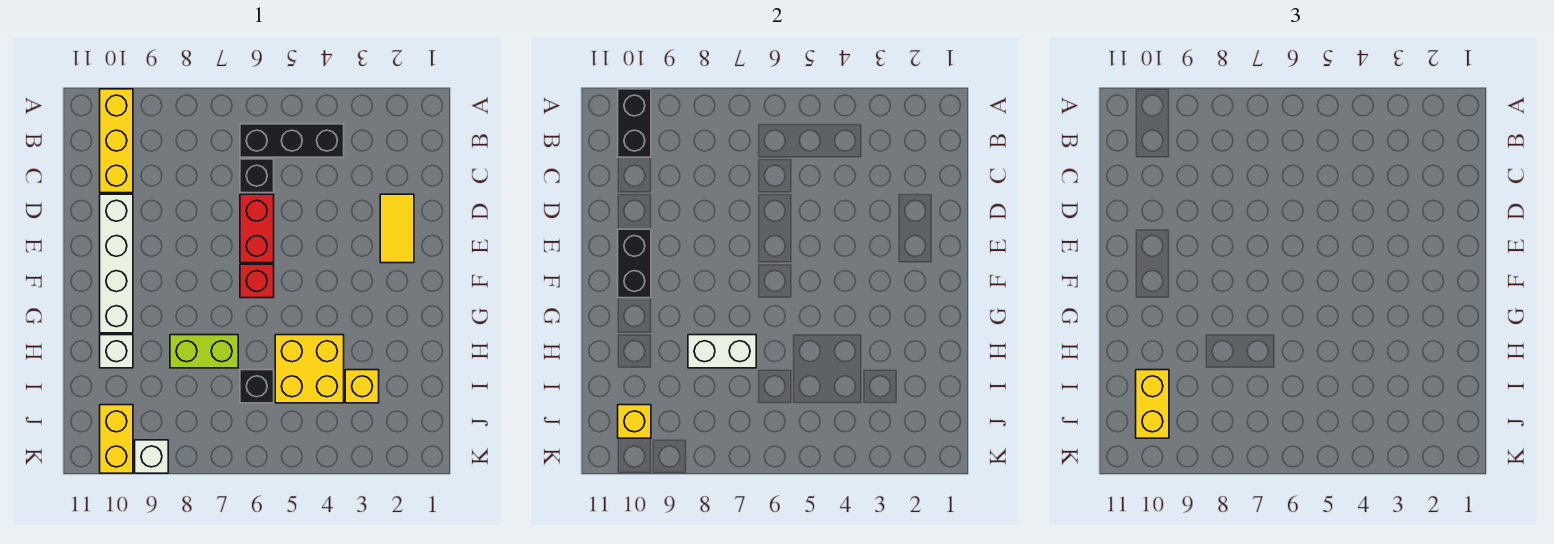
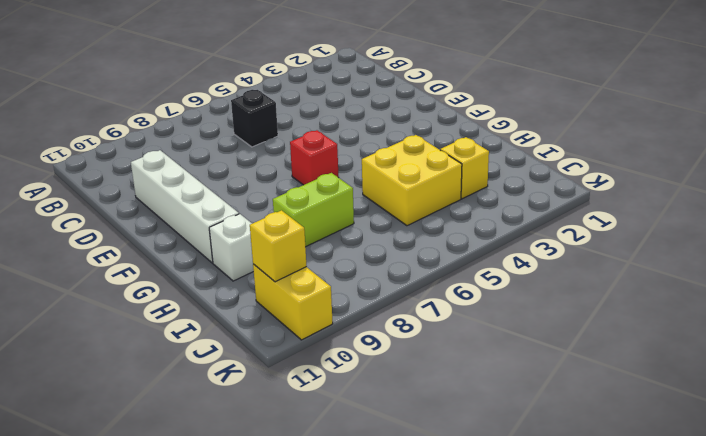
none -> yellow 1x3 brick [100,89,133,193]
none -> black 1x3 brick [240,124,344,157]
none -> yellow 1x2 tile [380,194,414,263]

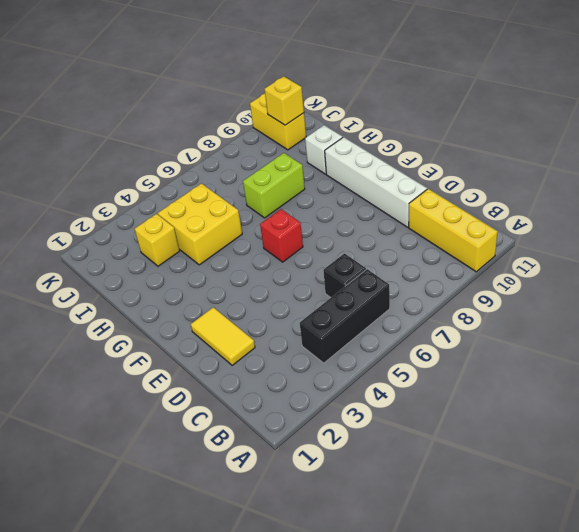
none -> red 1x2 brick [240,194,274,263]
none -> black 1x1 brick [240,370,274,403]
none -> white 1x1 brick [135,440,168,473]

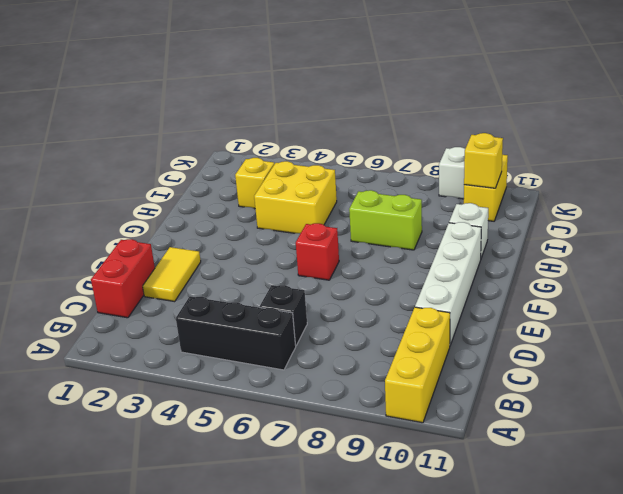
red 1x2 brick [91,239,155,318] -> red 1x2 brick moved to [240,194,274,263]
none -> black 1x1 brick [240,370,274,403]
none -> black 1x2 brick [618,89,651,157]
none -> black 1x2 brick [618,229,651,298]

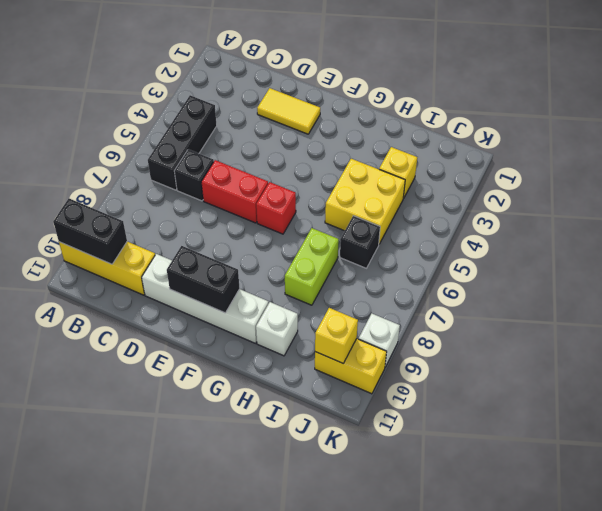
none -> white 1x2 brick [688,335,756,368]
none -> yellow 1x2 brick [1136,370,1169,438]

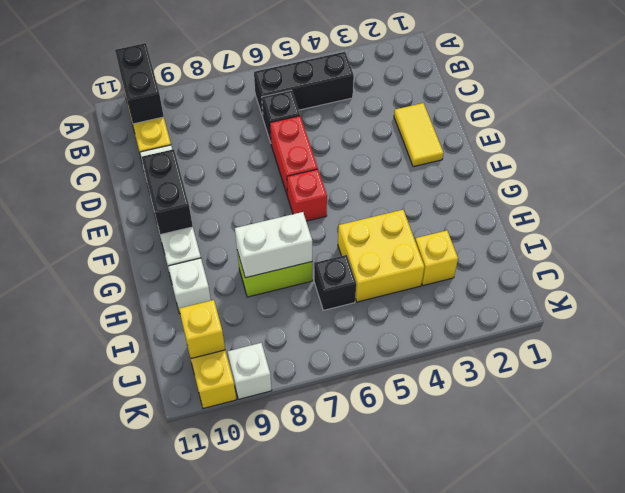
none -> yellow 1x2 brick [1136,370,1169,438]

